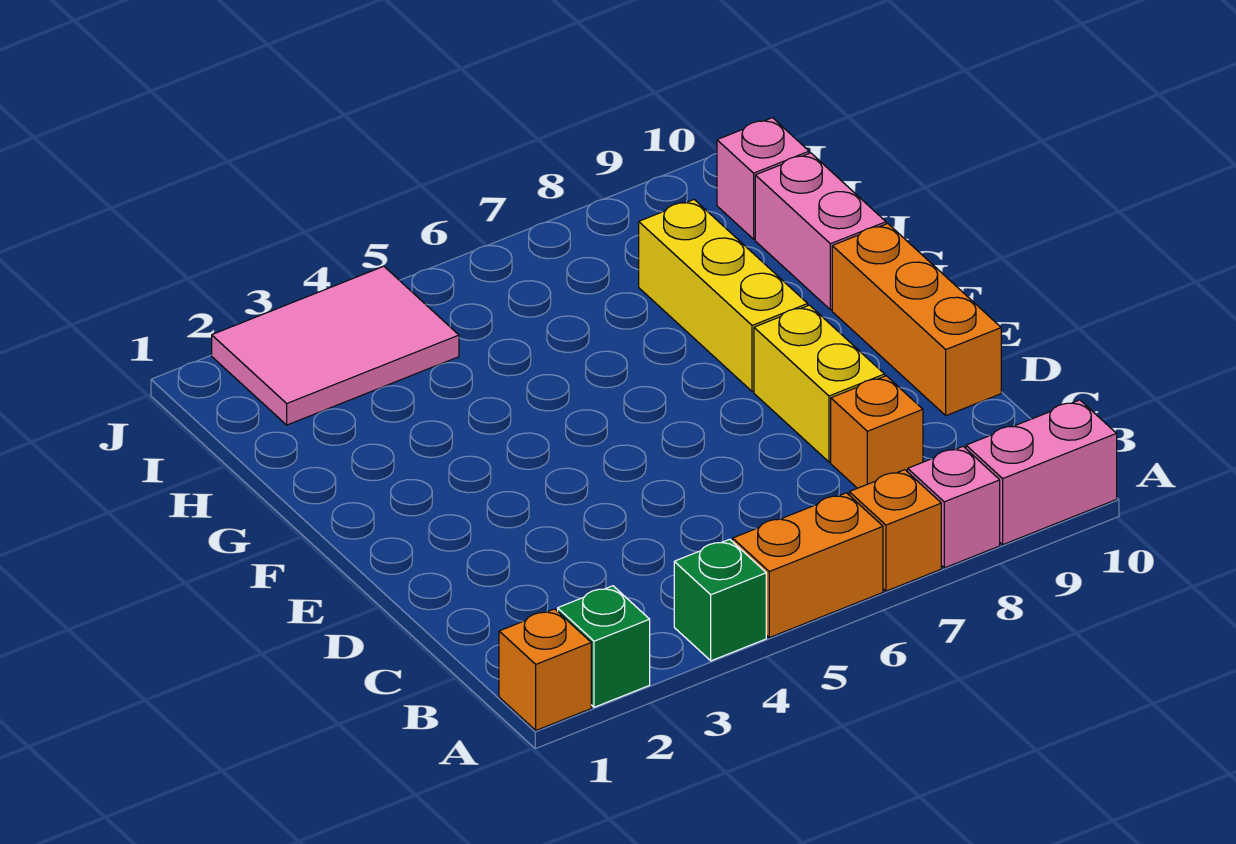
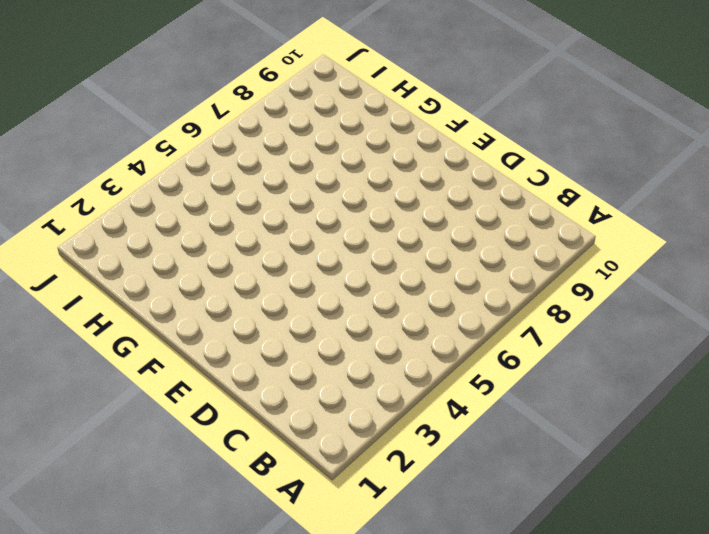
none -> orange 1x1 brick [499,609,591,730]
none -> green 1x1 brick [558,586,650,707]
none -> green 1x1 brick [674,539,766,661]

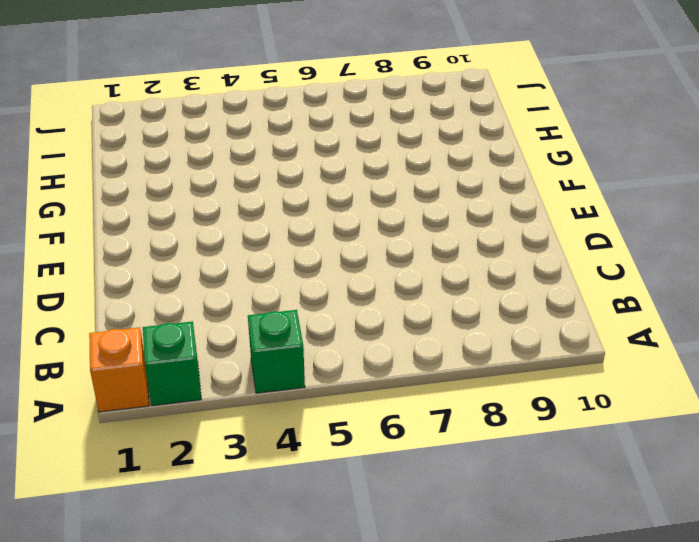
none -> orange 1x2 brick [733,493,883,638]
none -> orange 1x1 brick [849,470,941,591]
none -> pink 1x1 brick [908,447,1000,568]

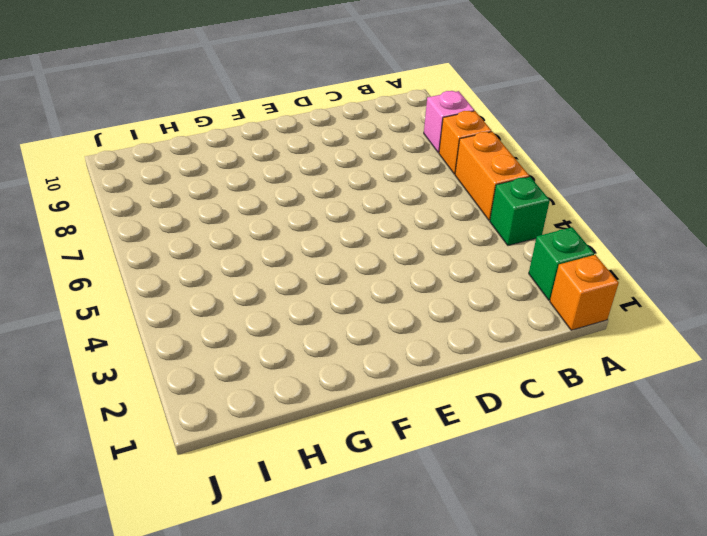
none -> pink 1x2 brick [966,400,1117,545]
none -> orange 1x1 brick [831,376,923,488]
none -> yellow 1x2 brick [754,305,885,462]

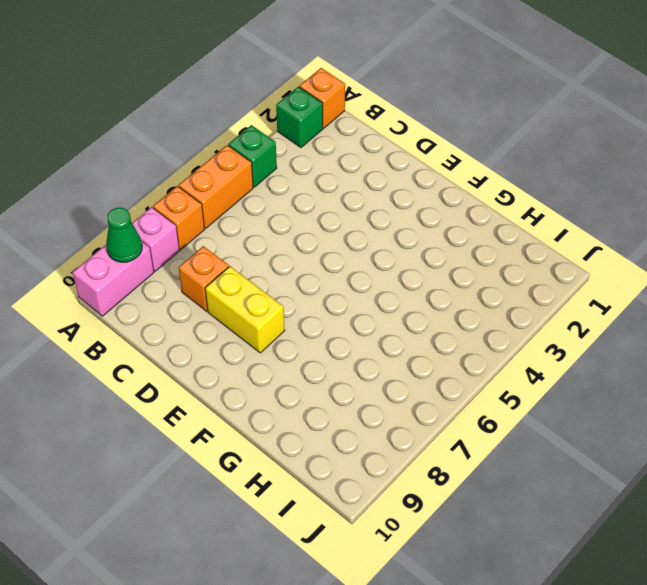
green 1x1 cone [106,208,142,262] -> none
none -> orange 1x3 brick [832,224,1001,415]
none -> yellow 1x3 brick [639,200,808,392]
none -> pink 1x2 brick [755,153,886,310]

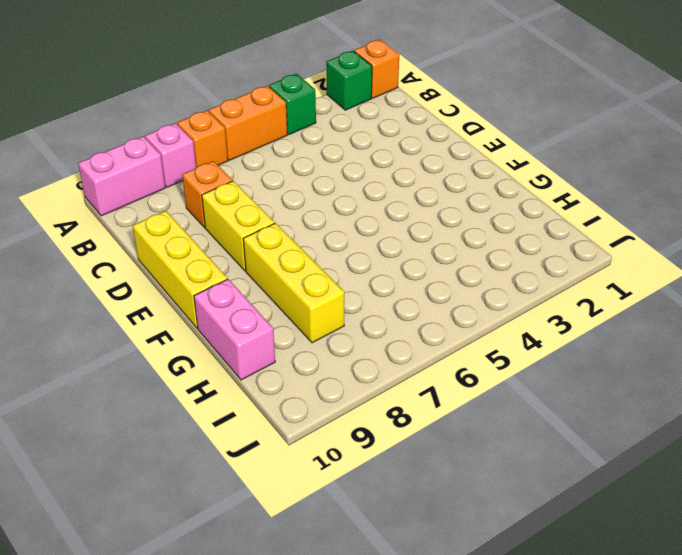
yellow 1x3 brick [133,211,227,328] -> orange 1x3 brick [832,224,1001,415]
none -> pink 2x3 tile [212,266,459,425]
none -> pink 1x1 brick [717,118,809,239]

